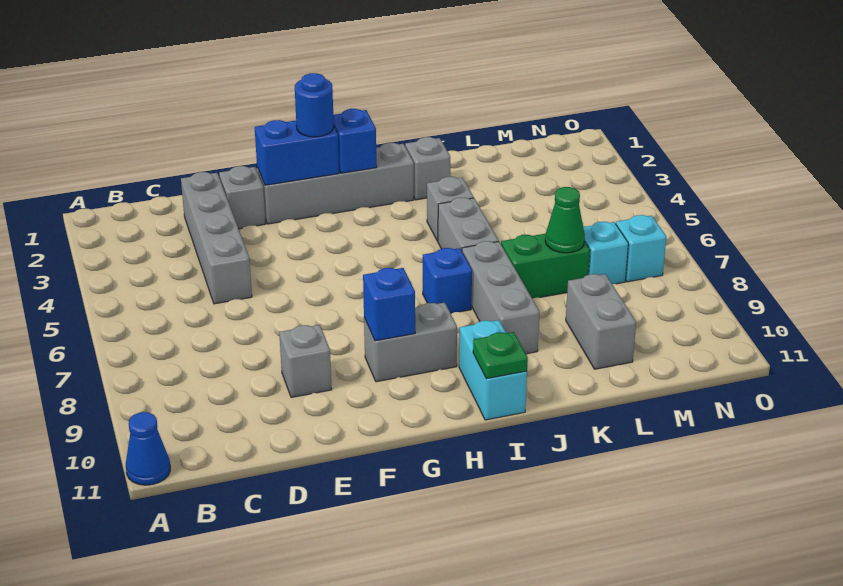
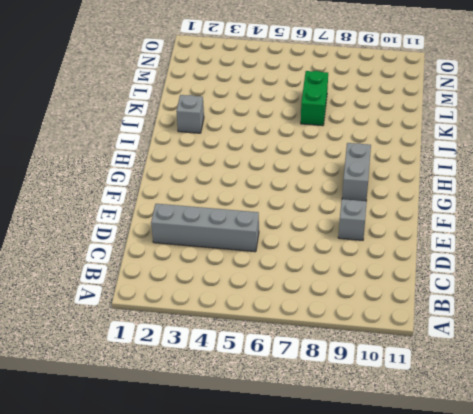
none -> blue 1x1 cone [126,412,170,485]
none -> grey 1x1 brick [219,166,265,229]
none -> grey 1x4 brick [257,143,414,224]

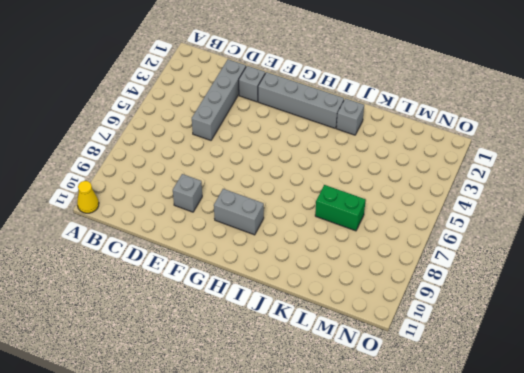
yellow 1x1 cone [77,181,99,213] -> blue 1x1 cone [126,412,170,485]
none -> blue 1x1 brick [423,248,472,313]
none -> cyan 1x2 brick [459,320,527,420]
none -> grey 1x1 brick [427,177,474,241]

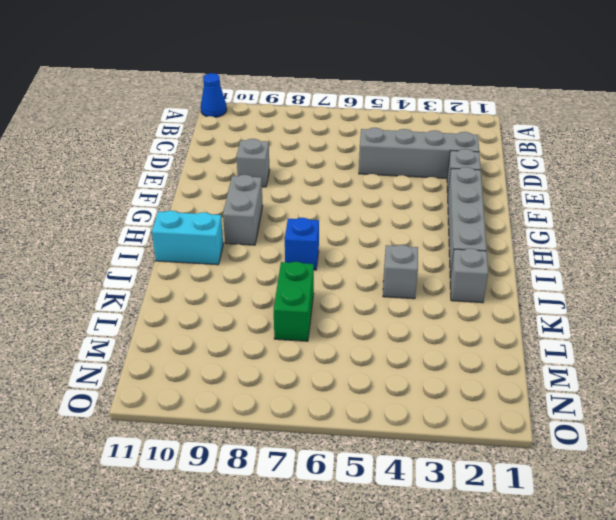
none -> grey 1x2 brick [438,198,499,250]
none -> grey 1x3 brick [462,241,540,354]
none -> grey 1x2 brick [566,274,636,369]

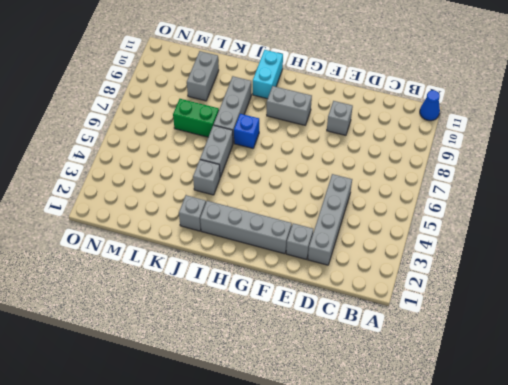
none -> cyan 1x1 brick [583,222,628,284]
none -> cyan 1x1 brick [616,215,666,282]
none -> blue 1x2 brick [255,120,339,185]

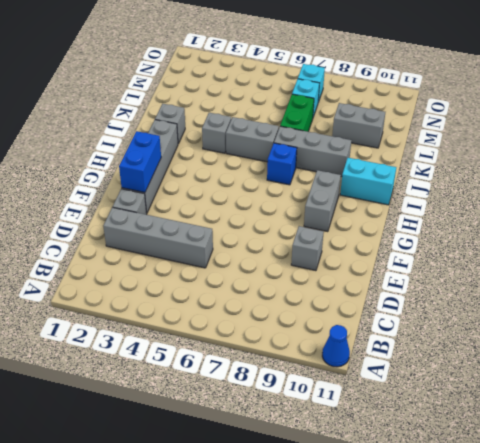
none -> blue 1x1 brick [363,268,415,341]
none -> blue 1x1 brick [333,109,377,173]
none -> green 1x1 plate [473,332,528,379]

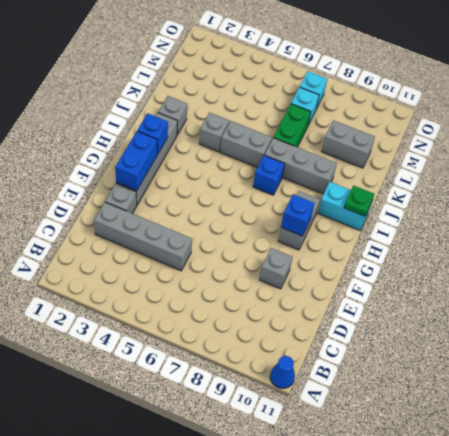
none -> green 1x1 cone [545,187,585,253]
none -> blue 1x1 round brick [295,73,334,137]

